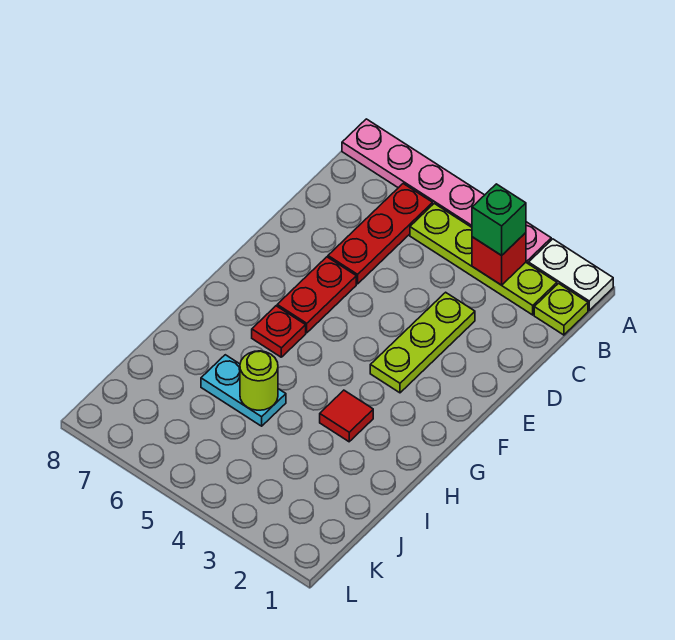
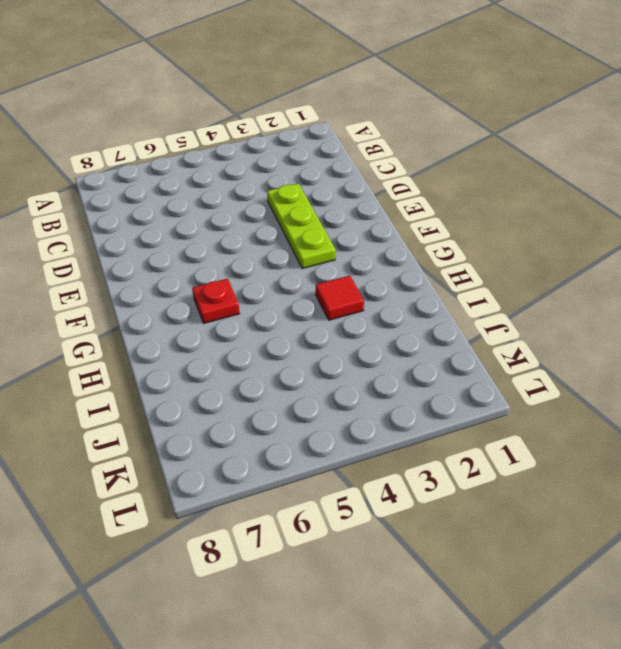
none -> white 1x2 plate [529,239,613,310]
none -> pink 1x6 plate [342,119,551,264]
none -> lime 1x1 plate [534,284,588,335]

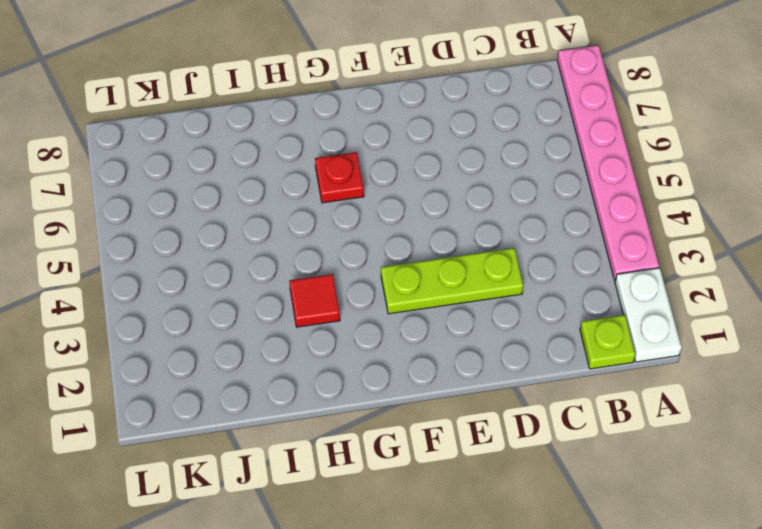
none -> lime 1x4 plate [410,204,557,315]
none -> red 1x3 plate [328,184,433,284]
none -> red 1x2 plate [277,257,356,333]

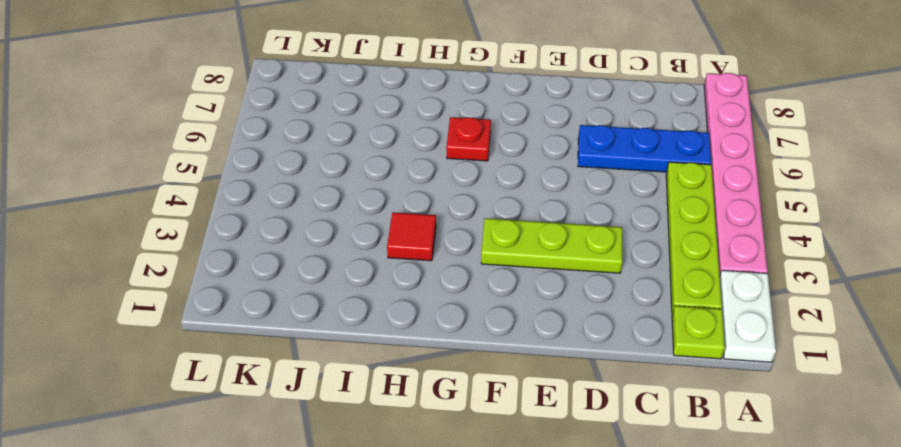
blue 1x3 plate [578,125,711,172] -> red 1x3 plate [328,184,433,284]
none -> red 1x2 plate [277,257,356,333]
none -> cyan 1x2 plate [201,355,286,426]
none -> red 1x1 brick [472,233,526,285]

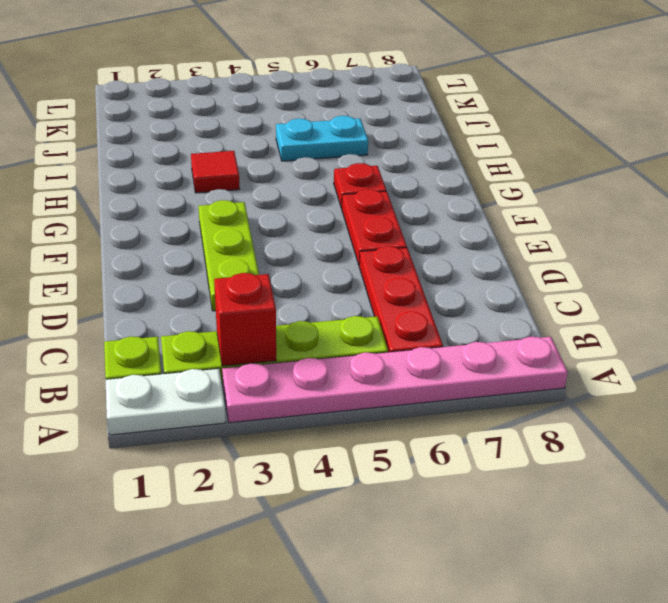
none -> lime 1x1 round brick [240,351,278,410]
none -> green 1x1 brick [472,184,526,255]

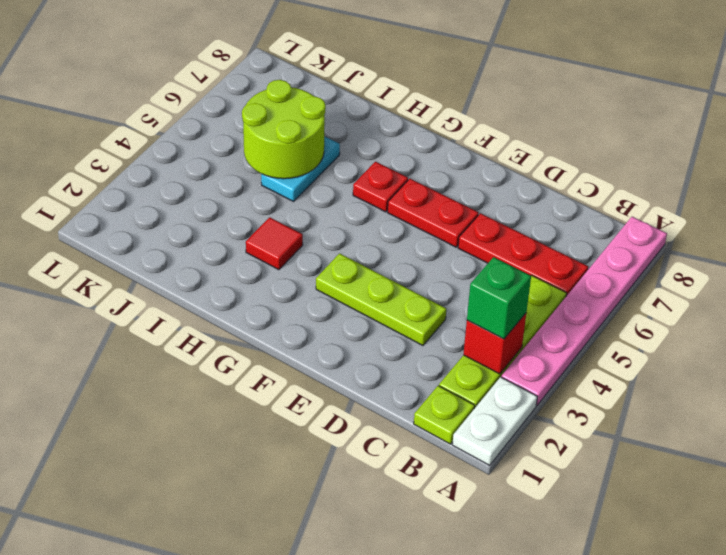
lime 2x2 round brick [242,80,326,179] -> lime 1x1 round brick [240,351,278,410]

